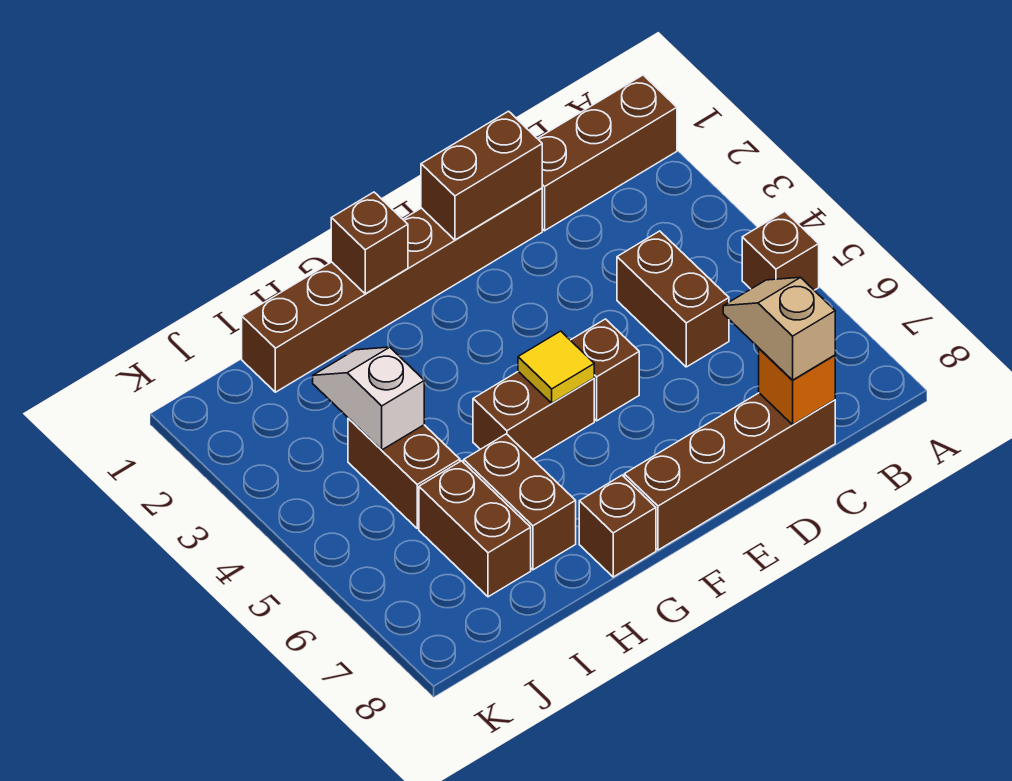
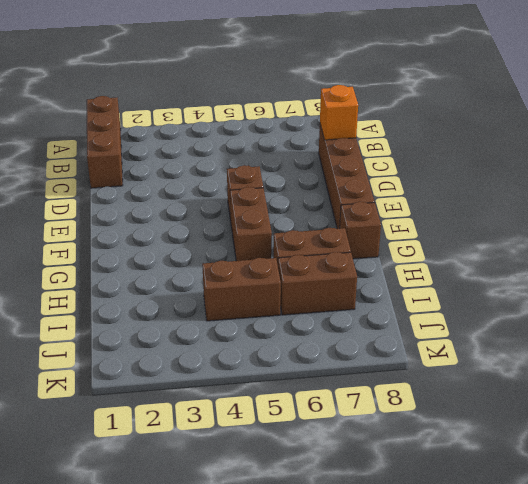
none -> brown 1x1 brick [742,211,819,290]
none -> brown 1x2 brick [617,231,729,367]
none -> brown 1x6 brick [242,188,542,392]

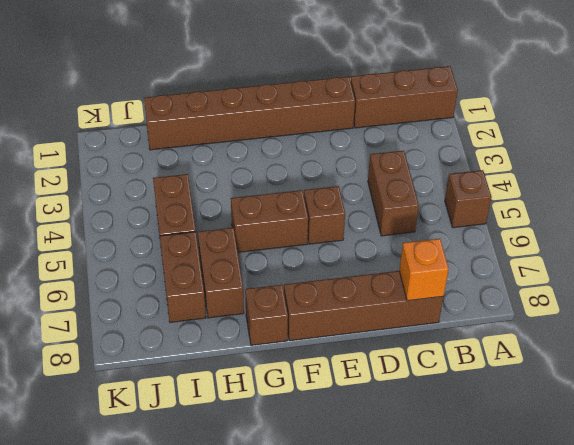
none -> brown 1x2 brick [421,111,542,240]
none -> yellow 1x1 tile [518,331,594,403]
none -> brown 1x1 brick [331,192,408,294]

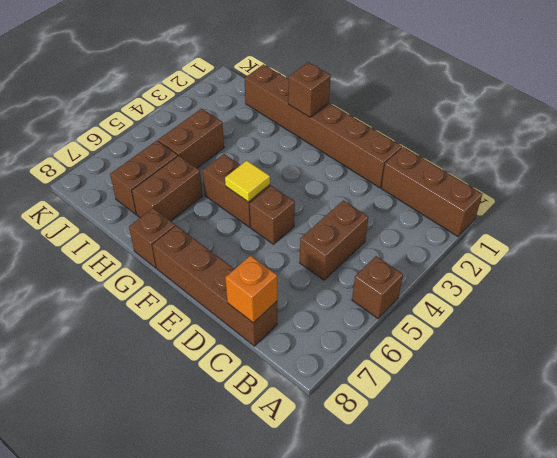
none -> brown 1x2 brick [421,111,542,240]
none -> white 1x2 slope [313,347,424,450]
none -> tan 1x2 slope [723,277,835,380]

